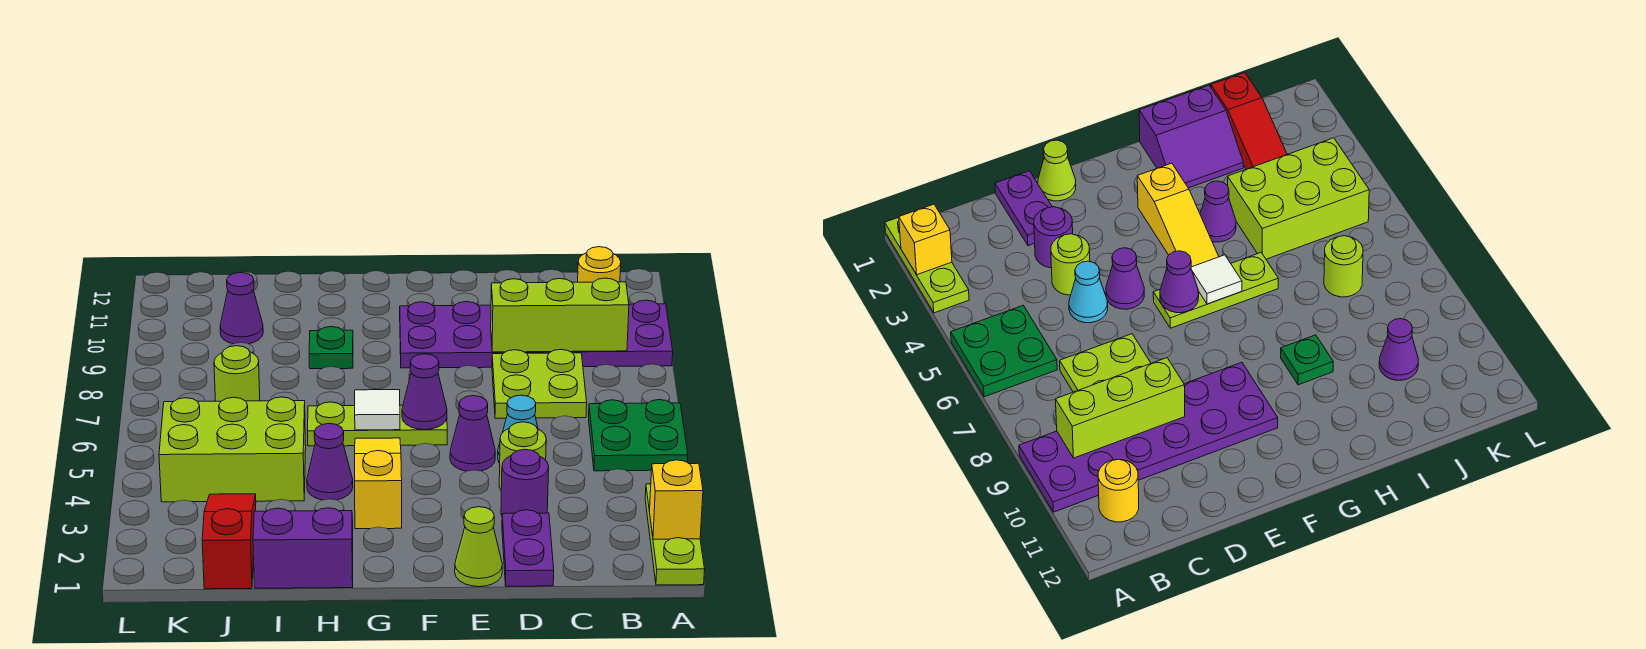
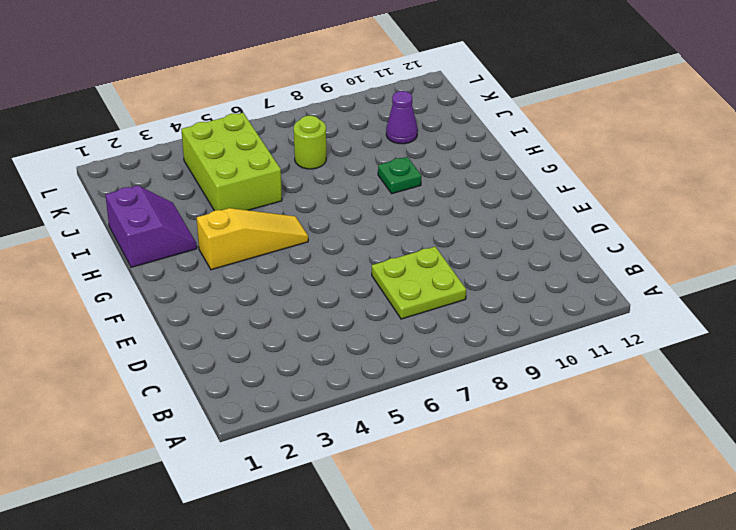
none -> lime 1x3 plate [645,484,705,585]
none -> green 2x2 plate [589,400,688,471]
none -> purple 2x6 plate [400,300,673,368]

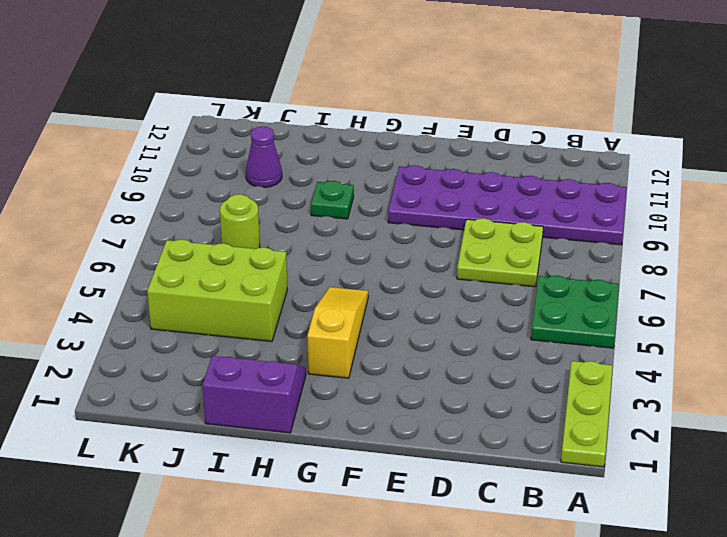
none -> yellow 1x1 round brick [578,247,621,282]
none -> purple 1x2 plate [502,510,554,586]
none -> purple 1x1 round brick [501,449,549,515]

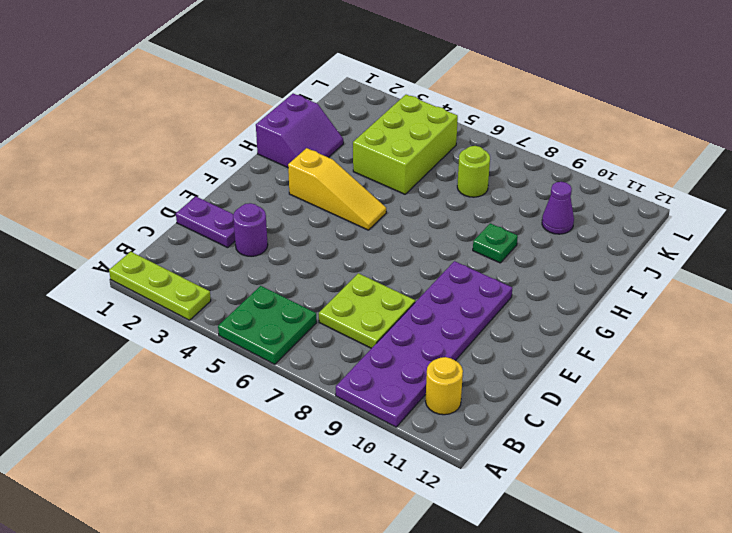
none -> lime 1x1 round brick [499,422,546,490]
none -> cyan 1x1 cone [498,395,538,463]
none -> lime 1x1 cone [455,507,502,587]

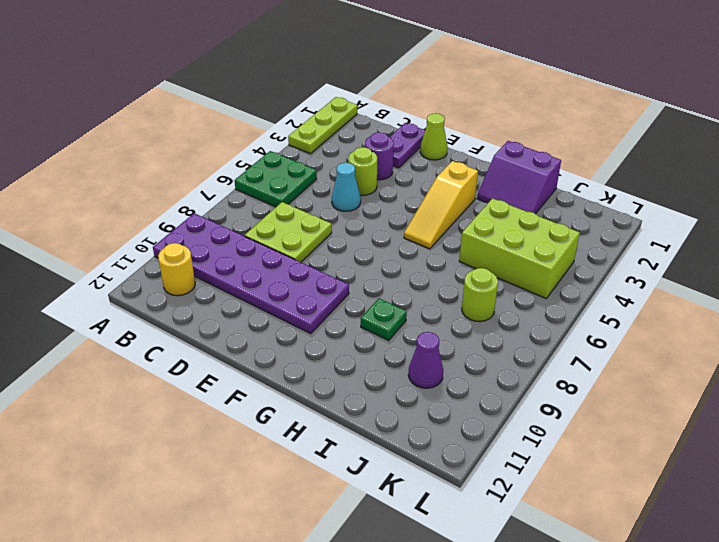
none -> purple 1x1 cone [450,396,495,471]
none -> lime 1x3 plate [308,402,447,446]
none -> purple 1x1 cone [307,424,353,500]

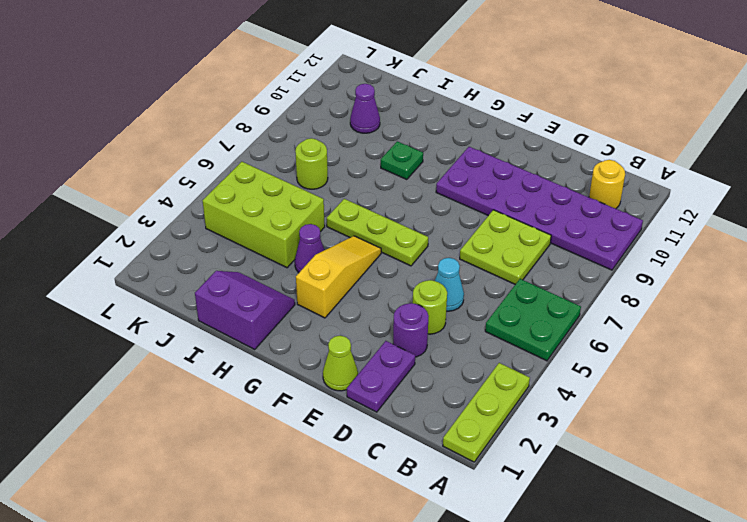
none -> purple 1x1 cone [450,396,495,471]
none -> red 1x3 slope [202,494,256,589]
none -> yellow 1x1 brick [650,460,703,539]

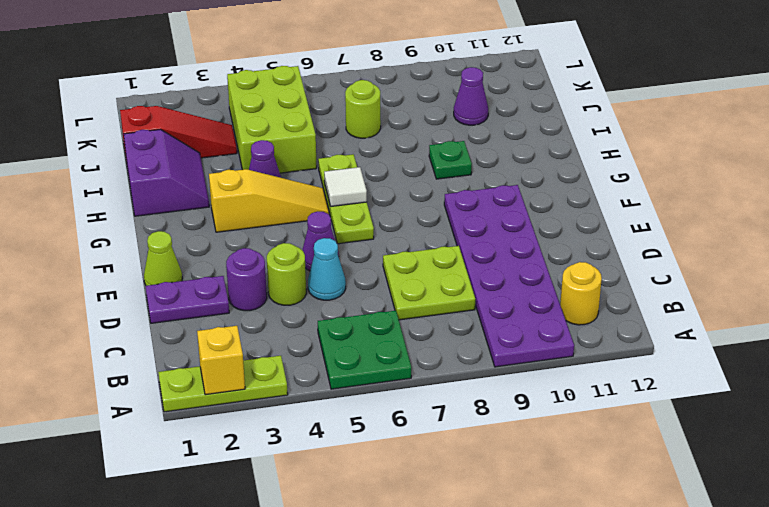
none -> lime 1x3 brick [491,278,629,352]
none -> purple 1x1 cone [402,354,447,430]

